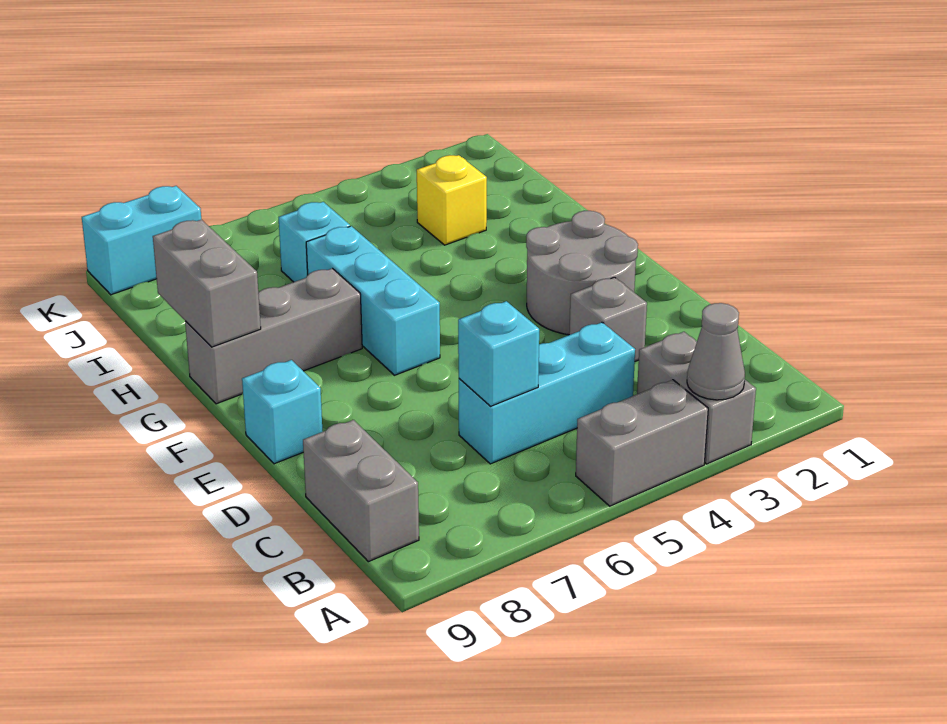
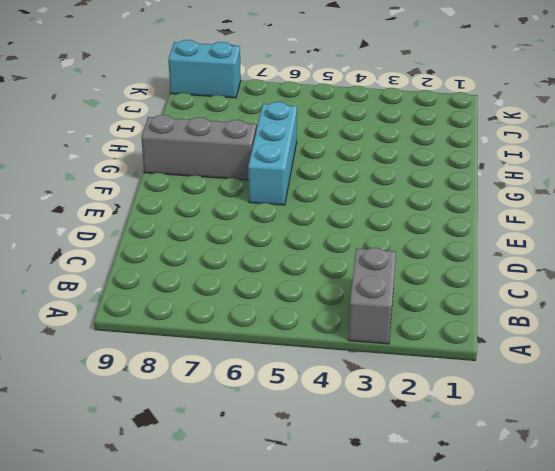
none -> grey 1x2 brick [576,380,708,506]
none -> grey 1x2 brick [303,420,419,562]
none -> cyan 1x3 brick [459,322,635,464]

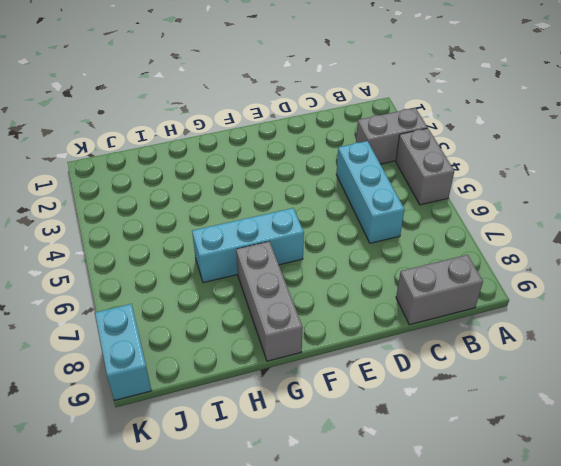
none -> grey 1x1 brick [569,277,647,362]
none -> grey 2x2 round brick [526,211,638,335]
none -> cyan 1x1 brick [242,360,322,464]

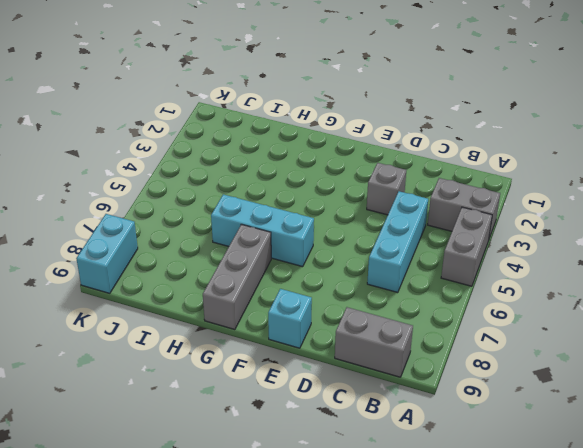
none -> grey 2x2 round brick [526,211,638,335]
none -> yellow 1x1 brick [417,155,487,245]
none -> cyan 1x1 brick [278,202,350,282]

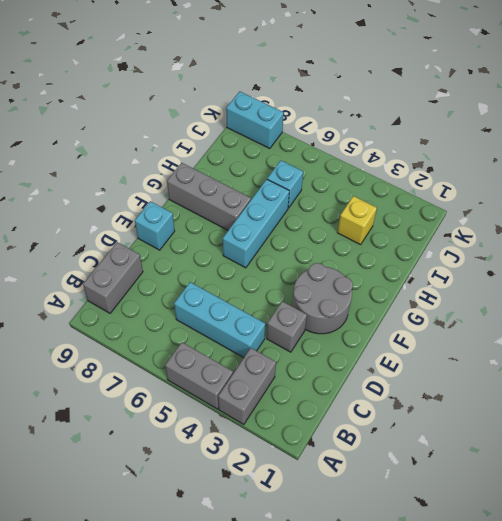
none -> grey 1x1 cone [687,303,745,400]
none -> cyan 1x1 brick [458,301,539,406]
none -> grey 1x2 brick [153,220,261,347]

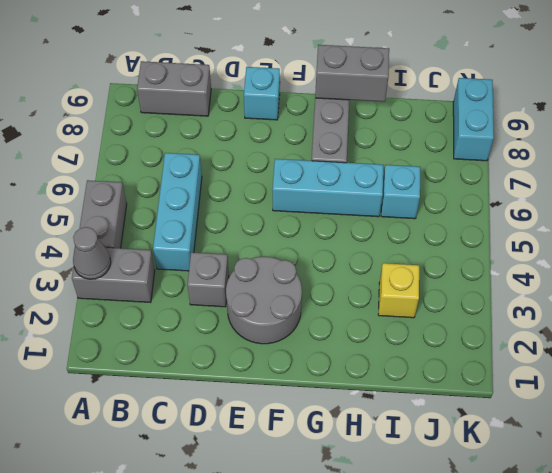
none -> cyan 1x1 brick [458,301,539,406]

